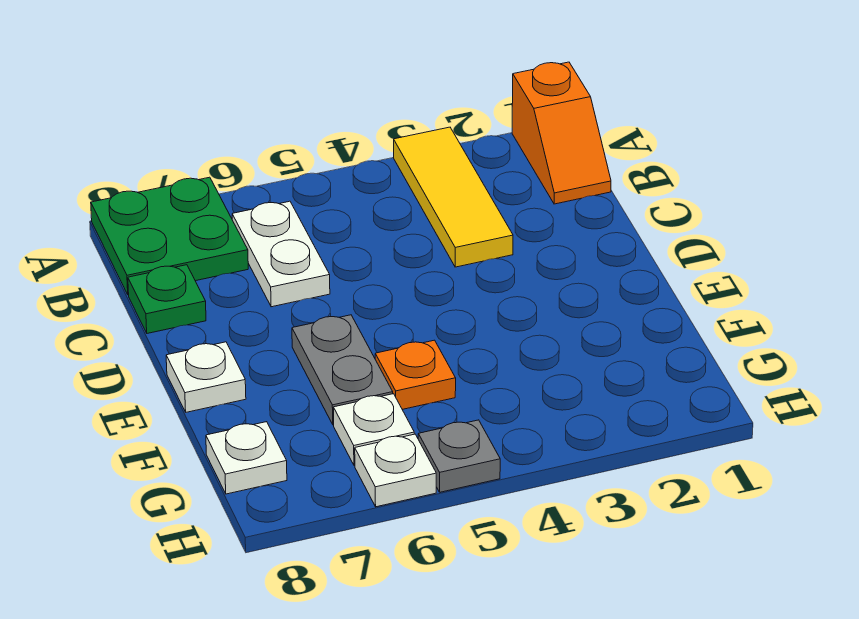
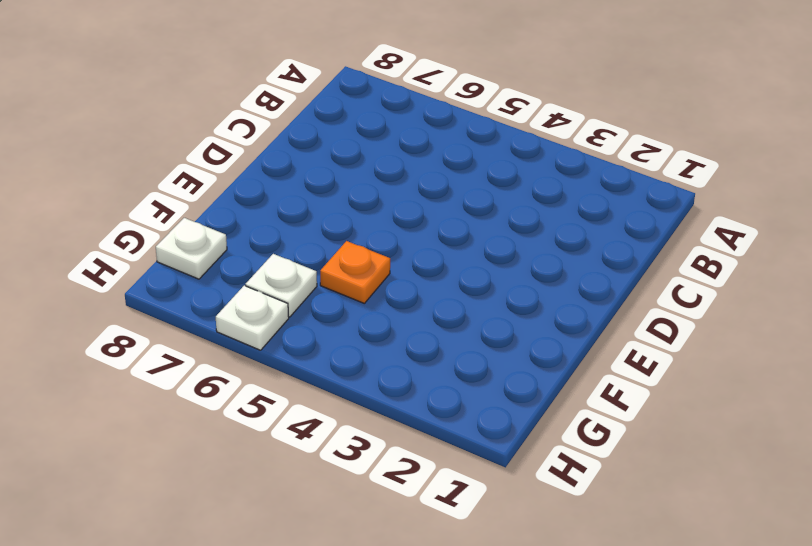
none -> orange 1x2 slope [512,62,611,204]
none -> yellow 1x3 tile [394,127,513,267]
none -> green 2x2 plate [91,177,248,295]

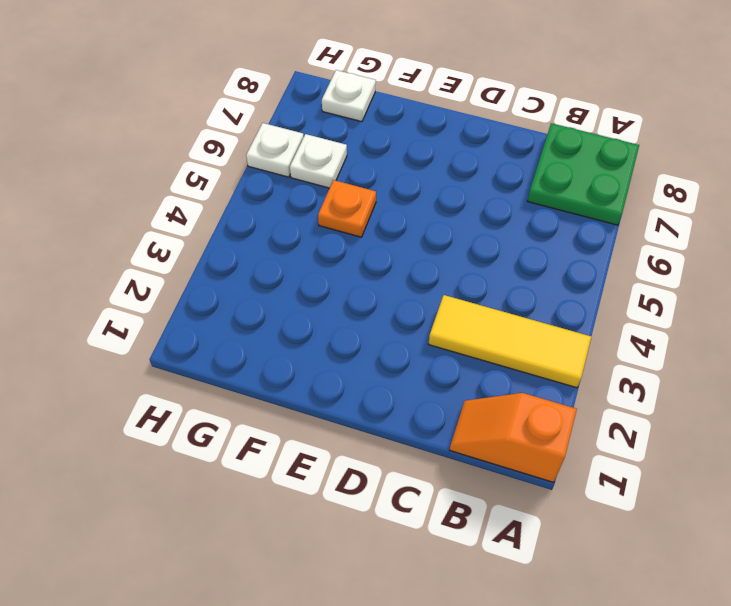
none -> white 1x2 plate [232,201,330,307]
none -> green 1x1 plate [128,265,206,333]
none -> grey 1x2 plate [292,315,393,425]

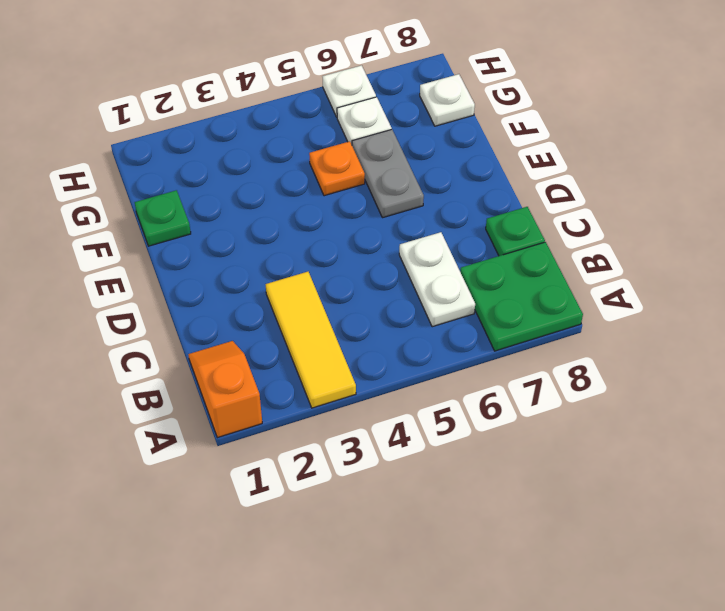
green 1x1 plate [135,190,191,246] -> none
none -> white 1x1 plate [166,342,246,412]
none -> grey 1x1 plate [418,420,500,492]

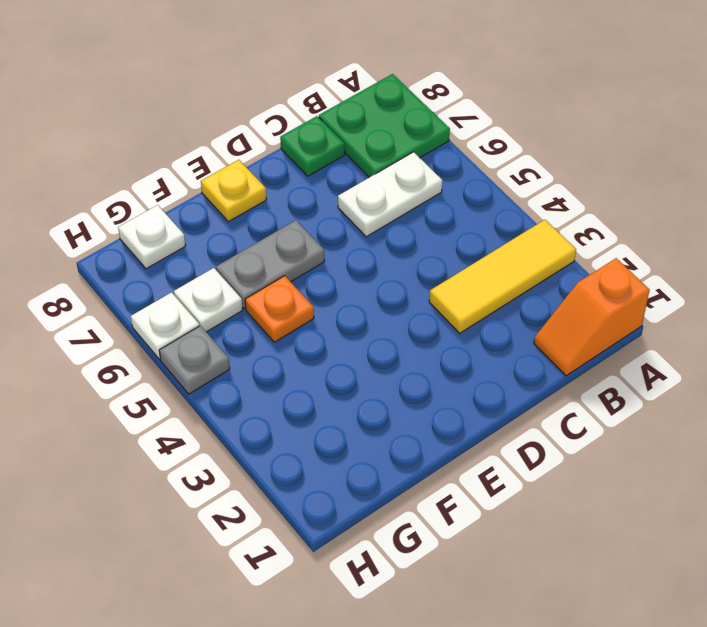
yellow 1x1 plate [201,160,267,222] -> white 1x1 plate [166,342,246,412]

